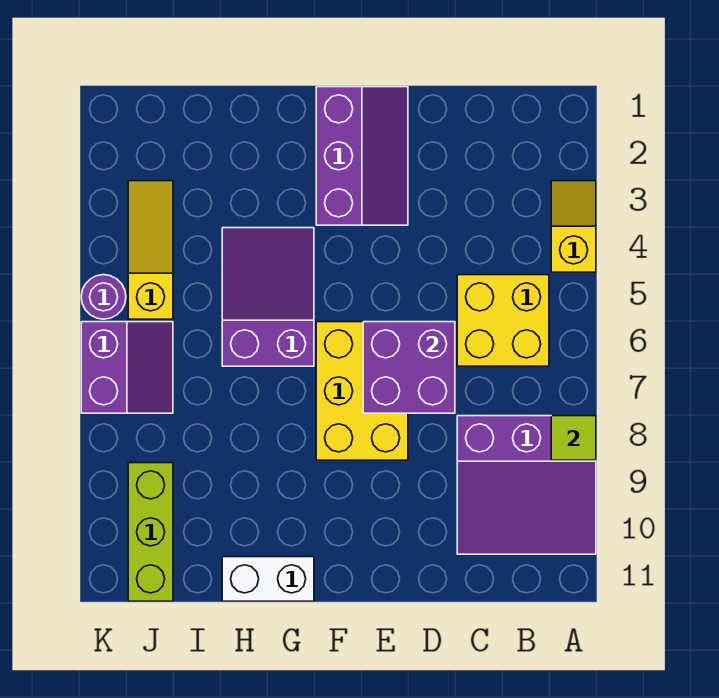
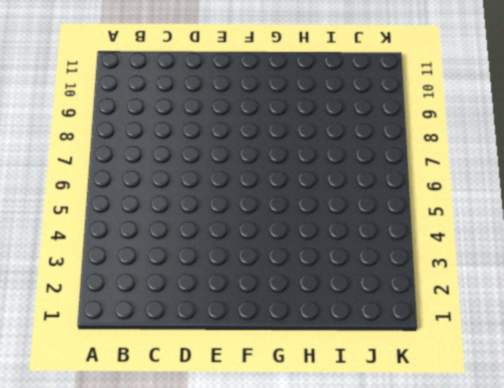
none -> yellow 1x2 slope [551,181,596,272]
none -> purple 3x3 slope [457,416,596,554]
none -> yellow 2x2 brick [457,275,549,366]

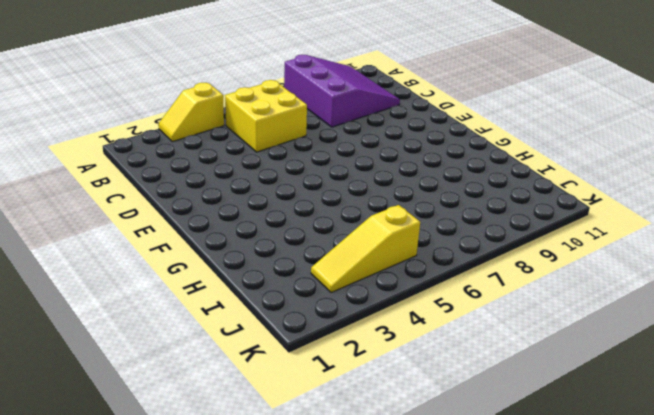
none -> purple 2x3 slope [316,87,408,225]
none -> yellow 2x3 brick [316,322,408,460]
none -> purple 2x3 slope [222,228,314,366]

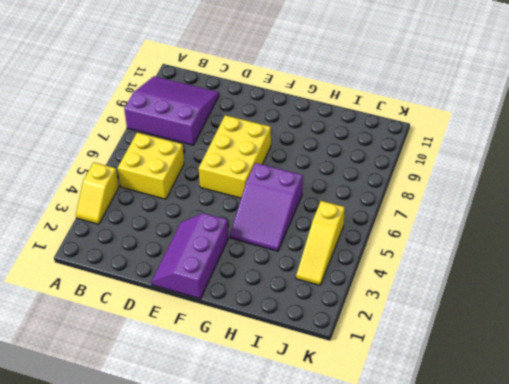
none -> white 1x2 brick [222,557,314,601]
none -> purple 2x2 slope [81,322,173,413]
none -> lime 1x3 brick [128,463,173,601]

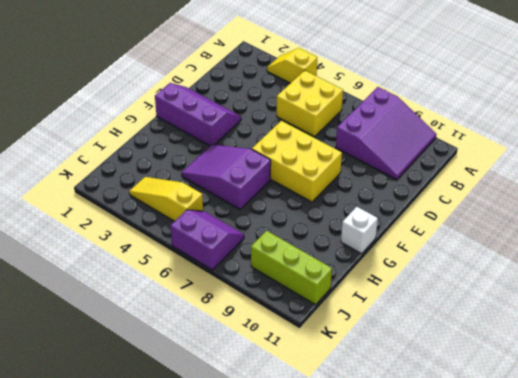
white 1x1 brick [341,207,378,254] -> white 1x2 brick [222,557,314,601]
none -> purple 1x1 round brick [81,275,126,319]
none -> lime 1x1 tile [551,416,596,460]
none -> purple 2x2 brick [363,322,455,413]

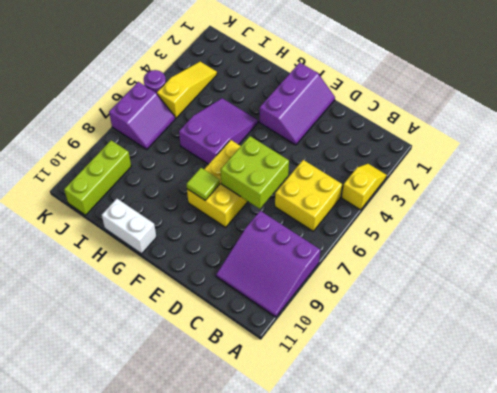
lime 2x2 brick [221,136,289,209] -> purple 2x2 brick [363,322,455,413]
lime 1x1 tile [187,168,220,200] -> lime 1x1 tile moved to [551,416,596,460]

